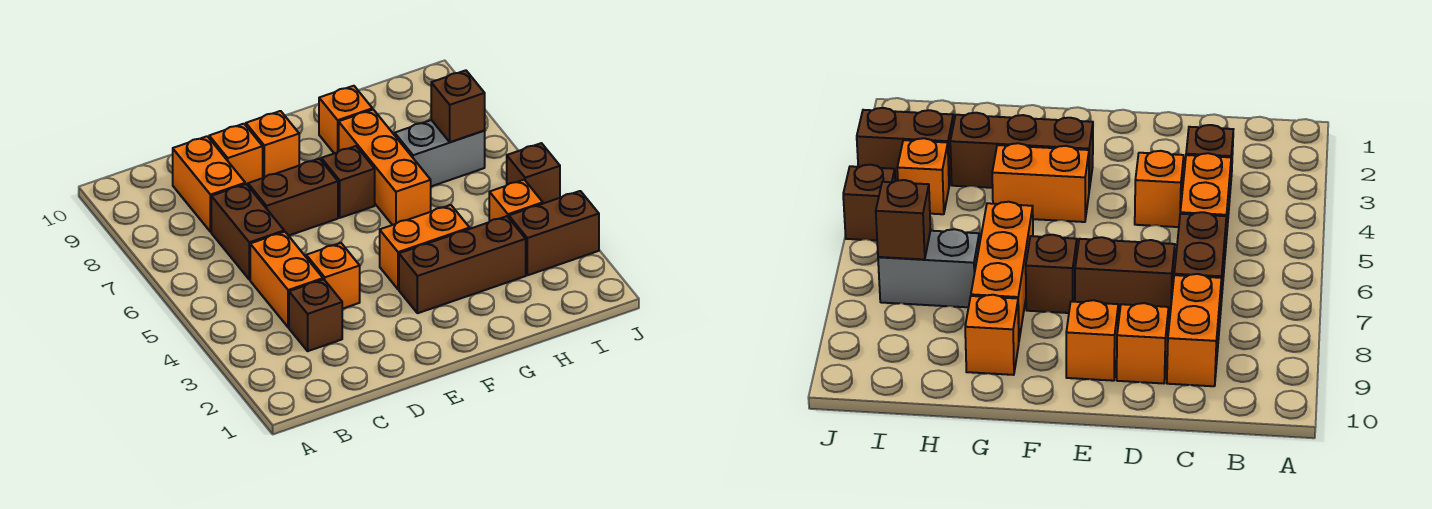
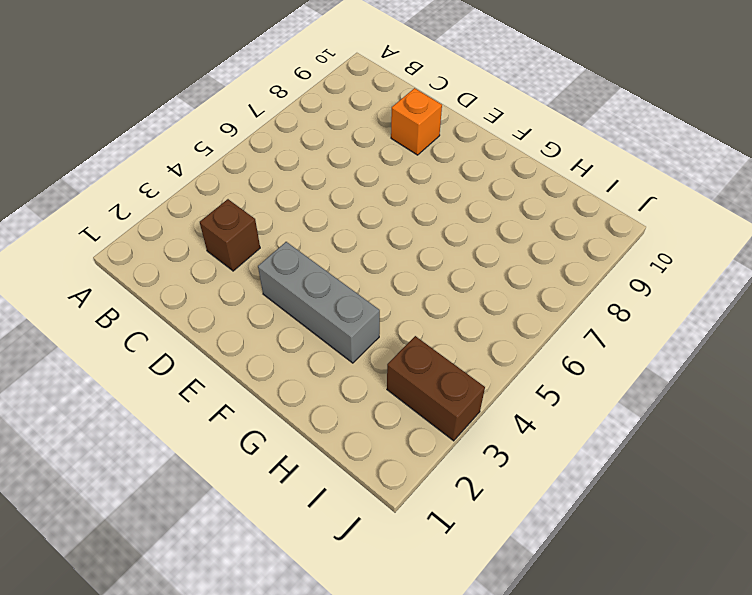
grey 1x3 brick [258,242,380,363] -> brown 1x3 brick [399,216,526,313]
none -> orange 1x2 brick [250,232,323,327]
none -> brown 1x2 brick [211,184,284,280]
none -> orange 1x2 brick [173,136,245,232]

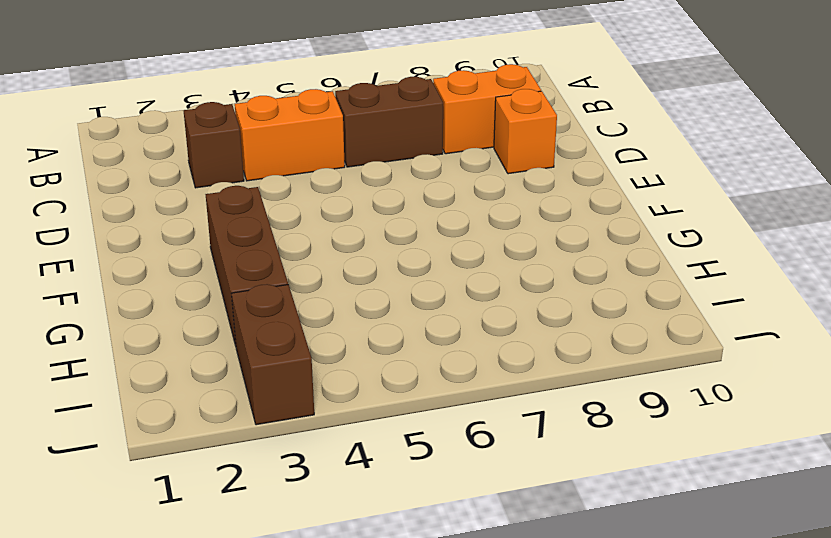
none -> orange 1x1 brick [306,243,360,309]
none -> brown 1x2 brick [248,159,338,236]
none -> orange 1x1 brick [246,111,299,178]

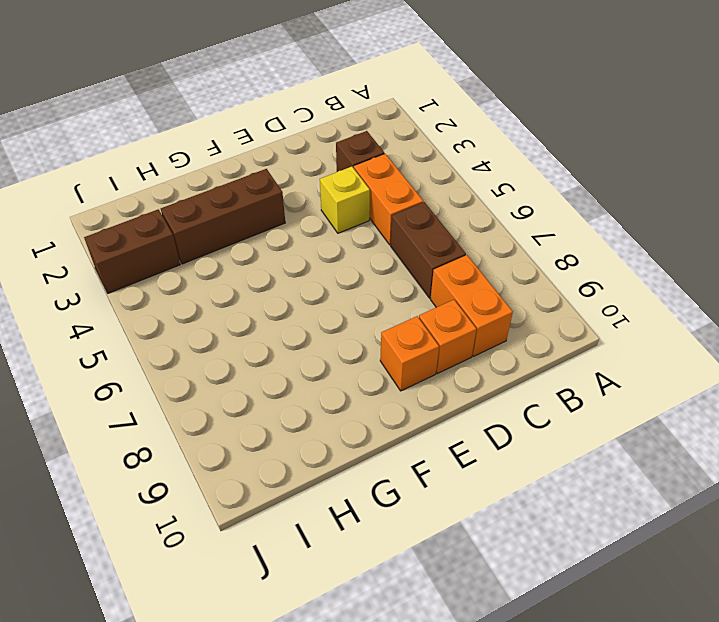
yellow 1x1 brick [320,167,370,233] -> orange 1x1 brick [306,243,360,309]
none -> brown 1x2 brick [248,159,338,236]
none -> orange 1x2 brick [380,205,470,289]
none -> brown 1x1 brick [321,146,375,218]

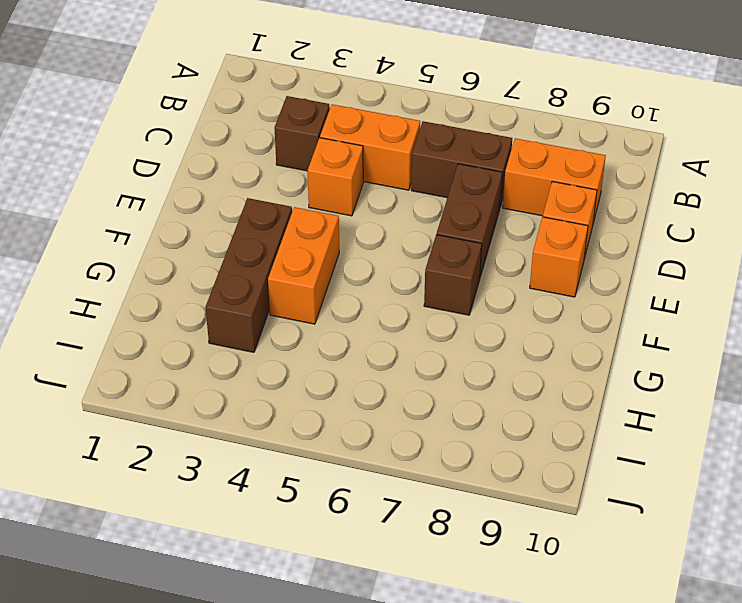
none -> orange 1x3 brick [339,110,431,225]
none -> orange 1x1 brick [319,86,372,153]
none -> grey 1x2 brick [395,120,485,186]

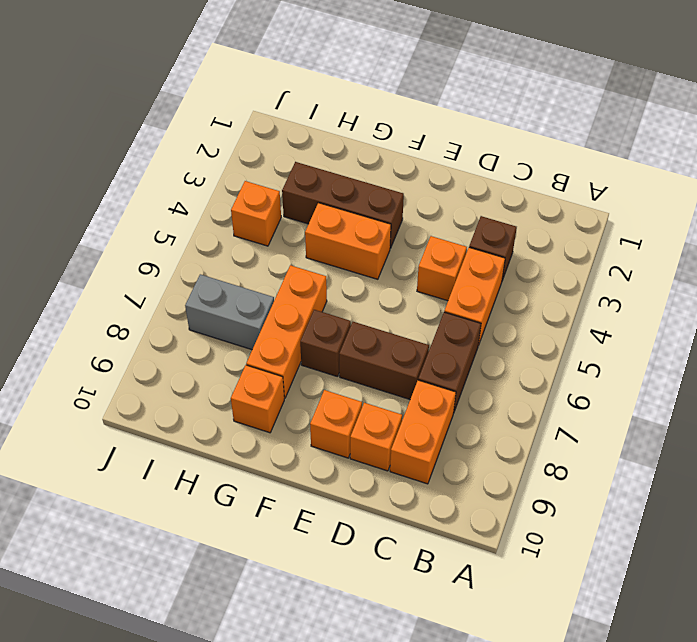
none -> brown 1x2 brick [509,191,599,275]
none -> brown 1x1 brick [507,143,560,203]
none -> brown 1x1 brick [431,70,485,142]

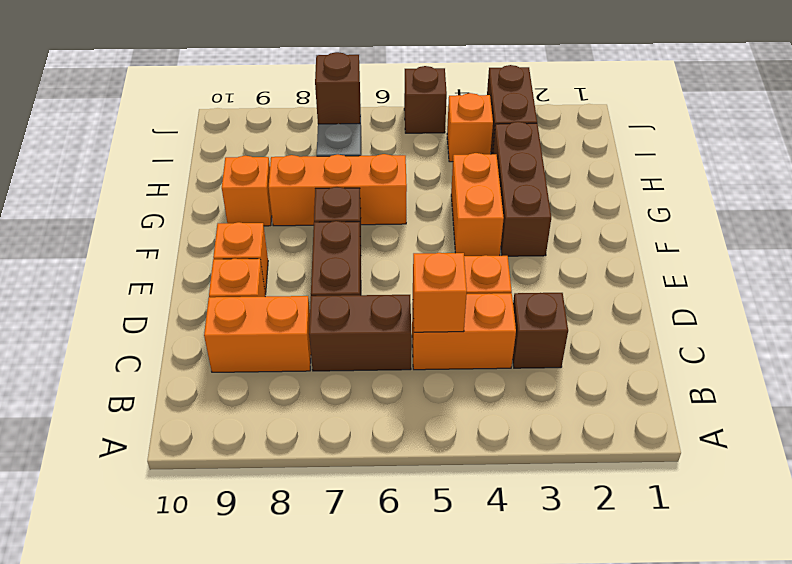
orange 1x1 brick [413,253,467,332] -> none

